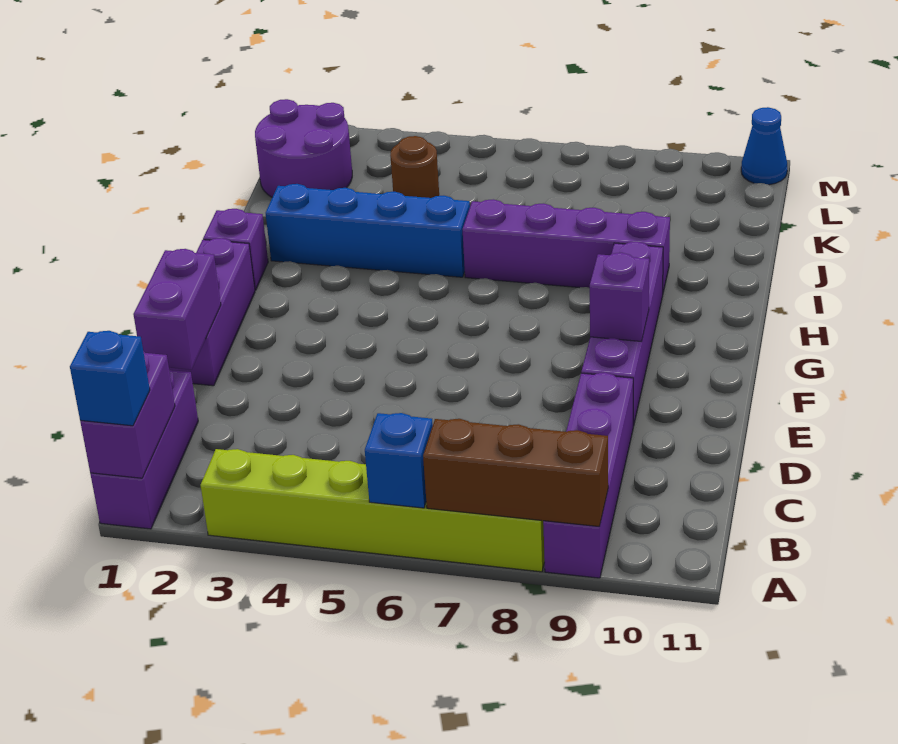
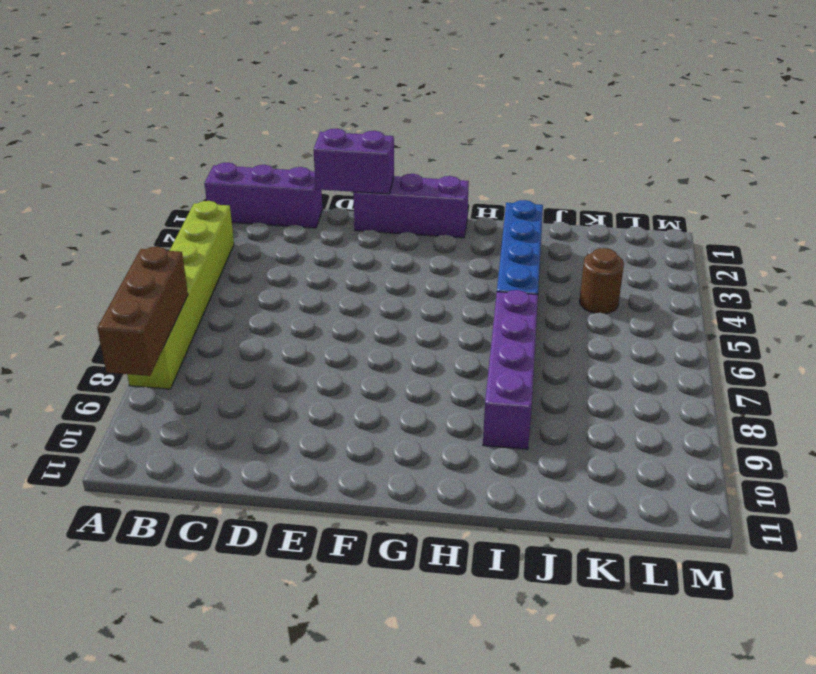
none -> purple 1x4 brick [543,373,633,578]
none -> purple 1x4 brick [581,242,663,426]
none -> purple 1x1 brick [203,209,268,290]

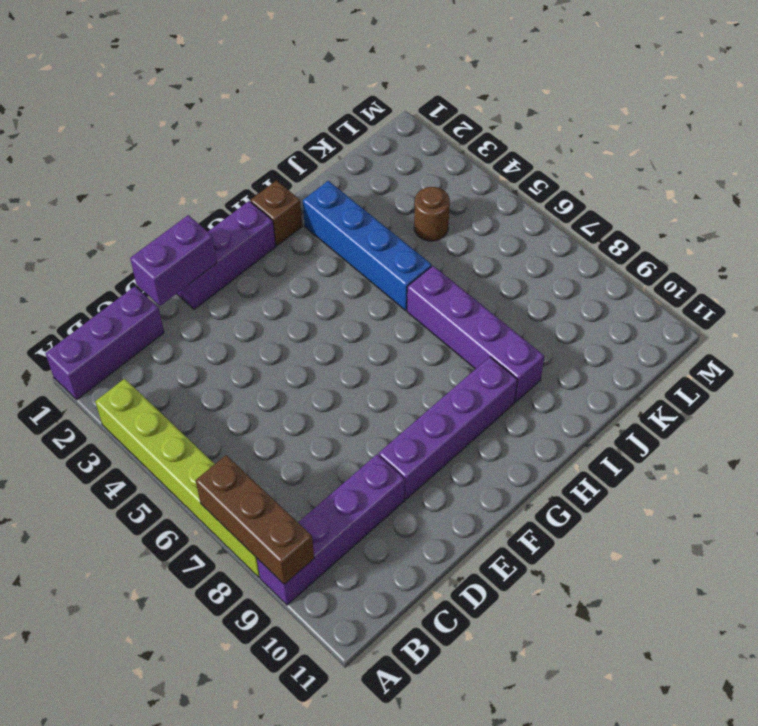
brown 1x1 brick [251,181,302,246] -> purple 1x1 brick [203,209,268,290]
none -> purple 2x2 round brick [255,99,352,197]
none -> blue 1x1 cone [741,107,787,185]
none -> purple 1x2 brick [80,351,175,478]

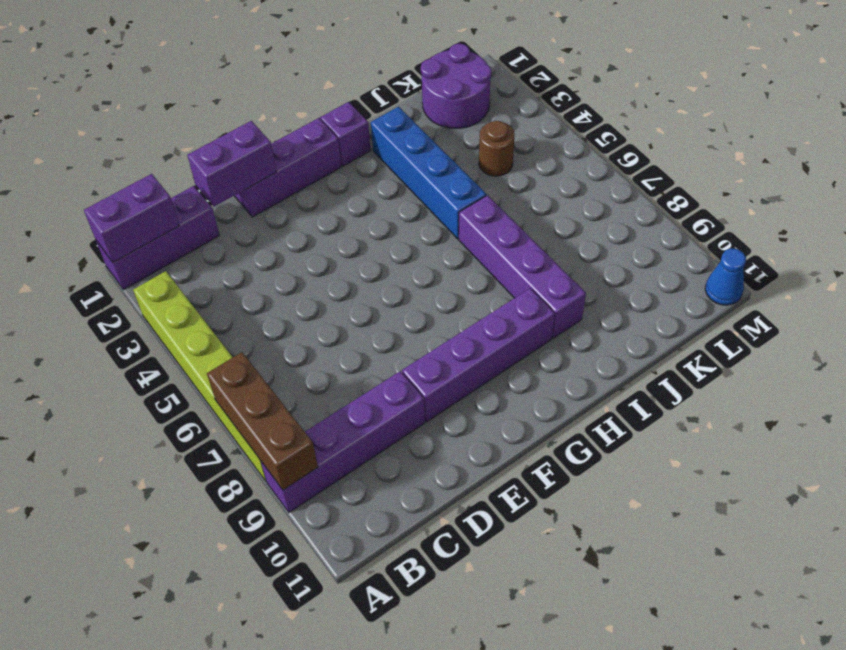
none -> blue 1x1 brick [365,413,433,508]
none -> purple 1x1 brick [590,253,649,341]
none -> blue 1x1 brick [70,331,150,426]

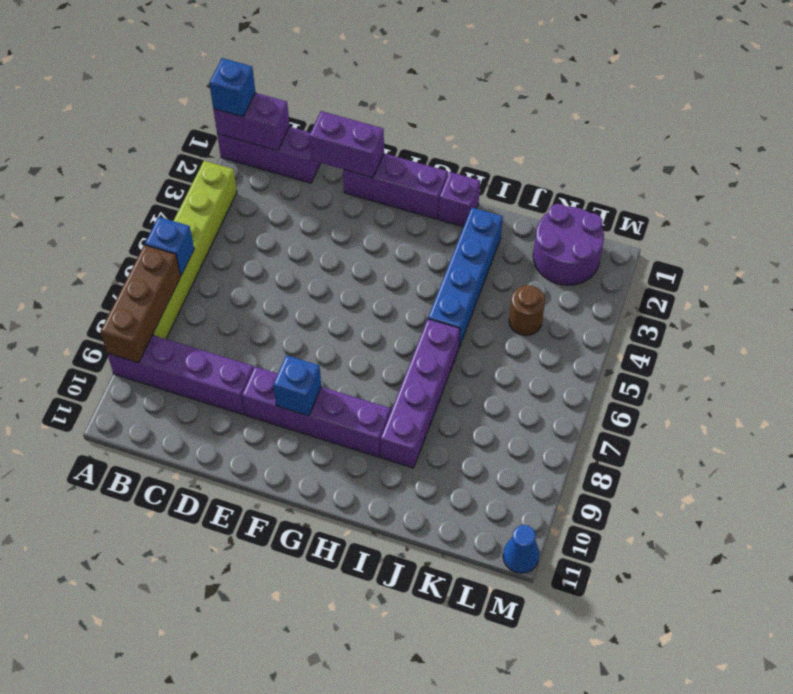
blue 1x1 brick [273,355,321,416] -> purple 1x1 brick [590,253,649,341]

